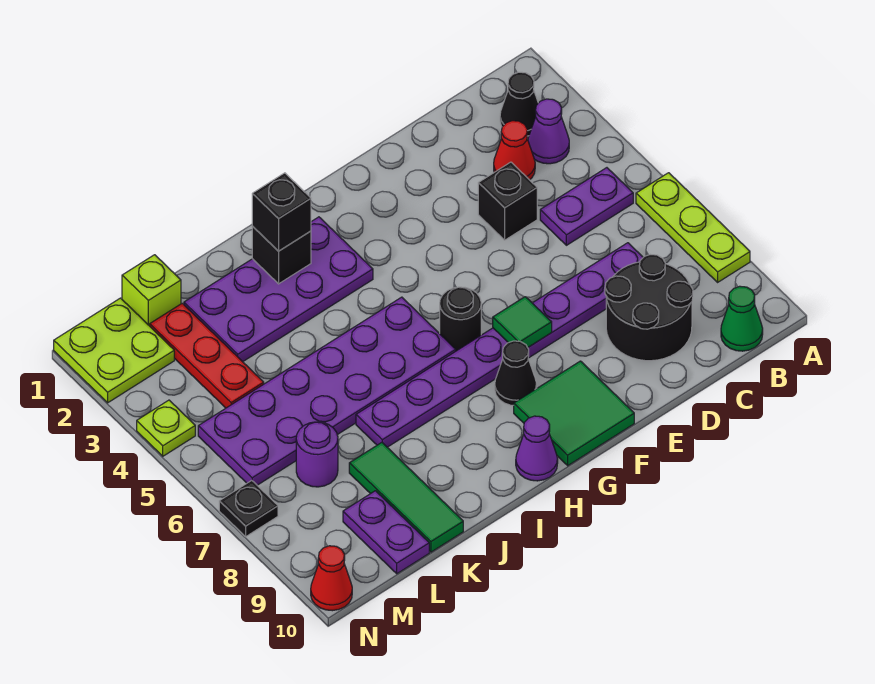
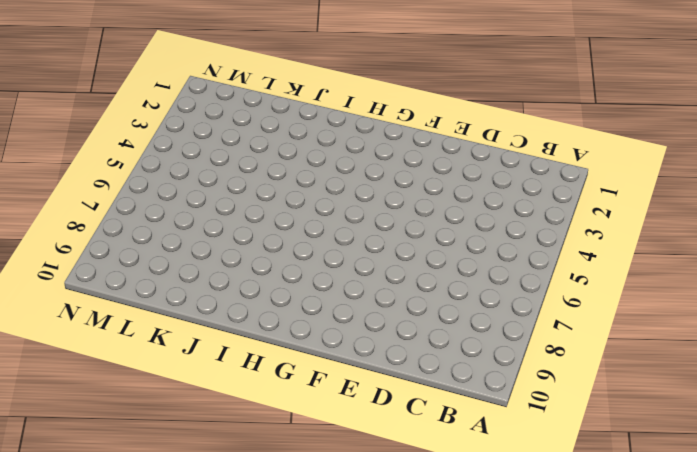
none -> lime 1x3 plate [636,173,750,282]
none -> black 1x1 cone [500,72,538,136]
none -> purple 1x1 cone [528,99,569,164]

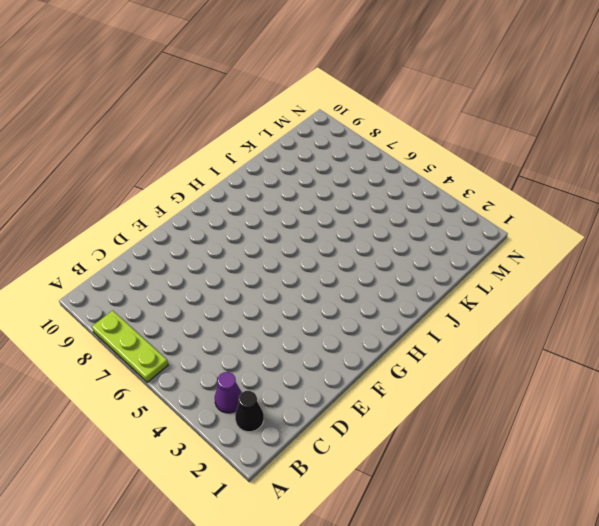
none -> purple 1x2 plate [540,168,633,245]
none -> green 1x1 cone [721,286,763,351]
none -> red 1x1 cone [494,121,535,180]

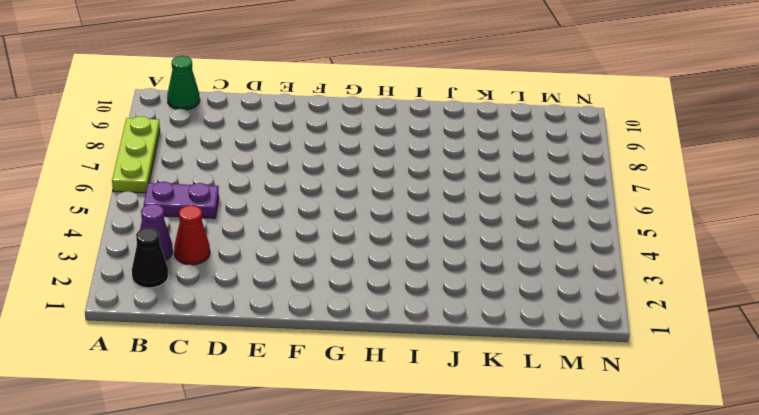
none -> purple 1x8 plate [356,243,643,447]
none -> black 2x2 round brick [605,255,693,361]
none -> black 1x1 brick [478,162,537,240]

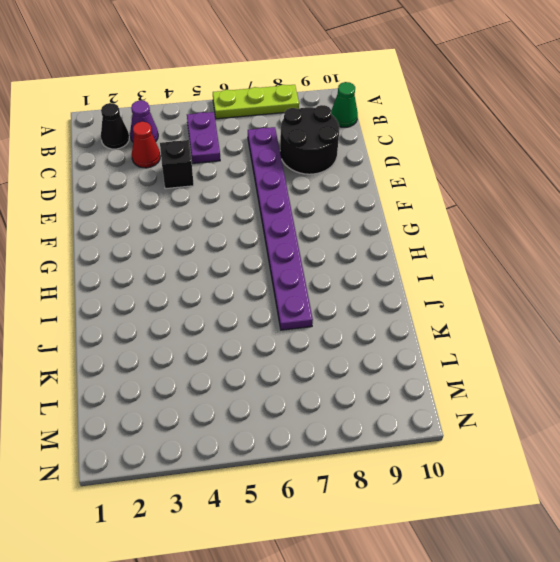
none -> green 2x2 tile [514,361,634,466]
none -> black 1x1 round brick [440,287,481,351]
none -> black 1x1 cone [495,341,537,405]

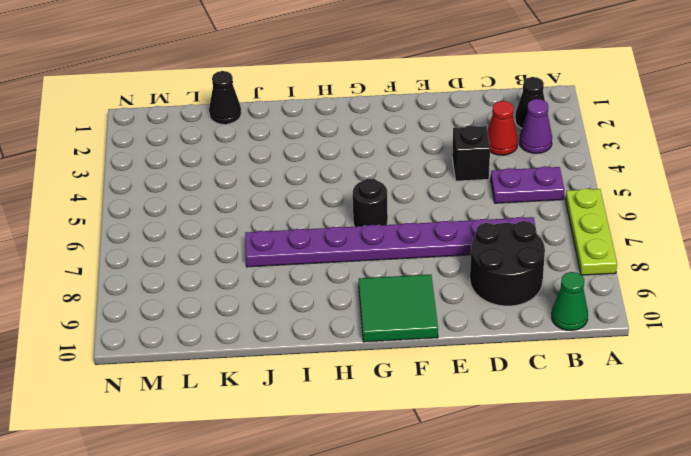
black 1x1 cone [209,71,241,124] -> black 1x1 cone moved to [495,341,537,405]
none -> purple 2x4 plate [184,217,373,362]
none -> purple 2x6 plate [198,297,456,485]
none -> purple 1x1 cone [516,416,558,481]

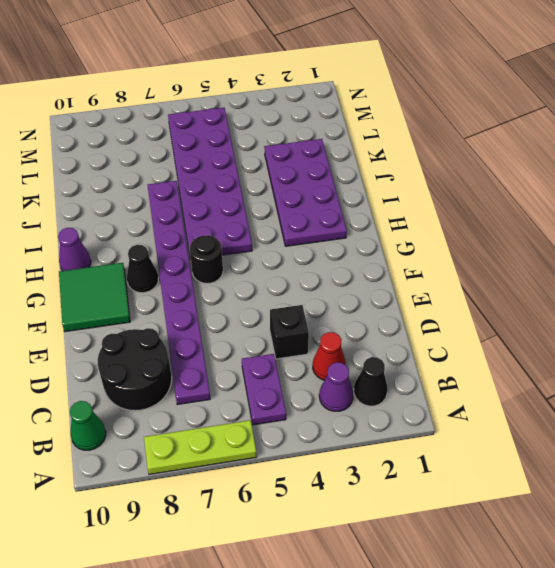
none -> green 1x3 tile [349,443,463,552]
none -> lime 1x1 brick [122,255,181,326]
none -> red 1x3 plate [150,303,264,408]

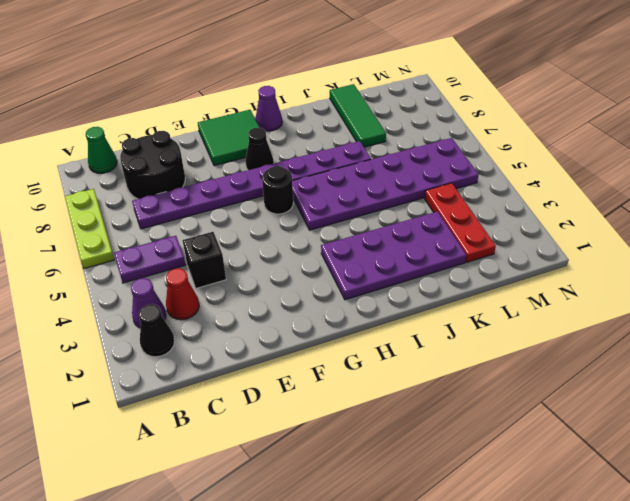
none -> lime 1x1 brick [122,255,181,326]
none -> purple 1x1 round brick [296,422,338,487]
none -> purple 1x2 plate [343,491,429,574]

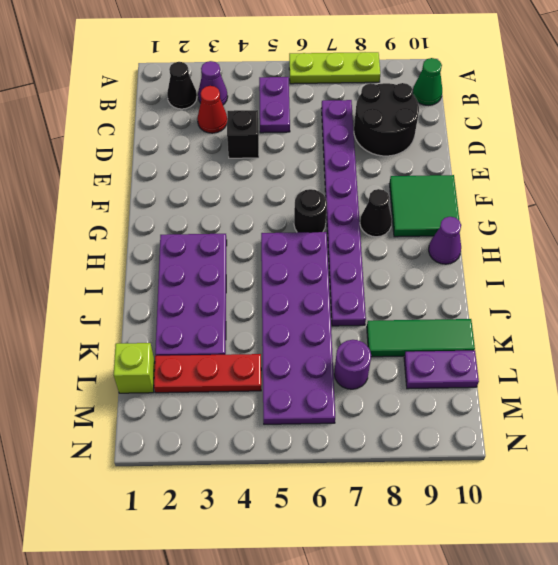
none -> lime 2x2 plate [54,298,174,403]
none -> lime 1x1 plate [137,400,195,456]
none -> black 1x1 plate [219,480,278,536]

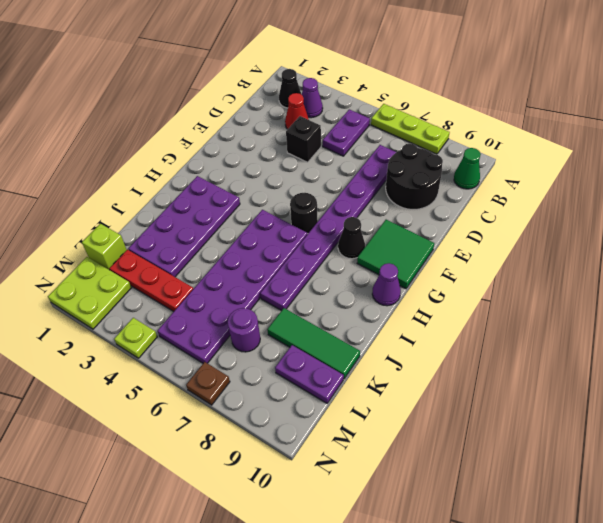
brown 1x1 plate [186,362,230,405] -> black 1x1 plate [219,480,278,536]
none -> red 1x1 cone [311,546,352,611]
none -> green 1x1 tile [493,297,552,348]
none -> black 1x1 brick [252,226,311,284]

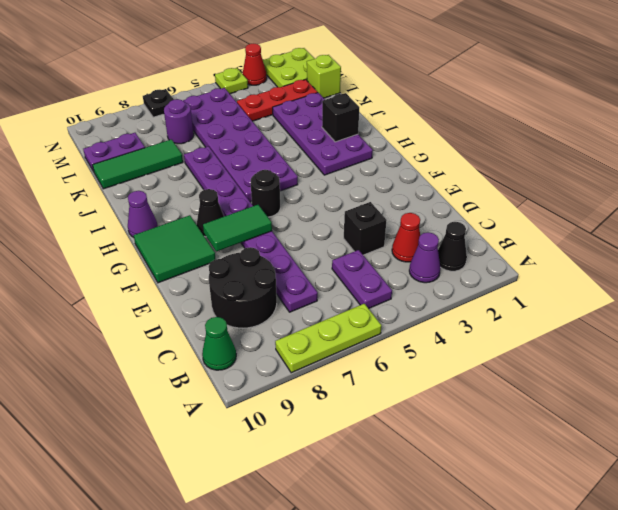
green 1x2 tile [203,205,272,251] -> green 1x1 tile [493,297,552,348]
red 1x1 cone [243,44,267,85] -> red 1x1 cone moved to [311,546,352,611]
none -> black 1x1 brick [252,173,311,251]

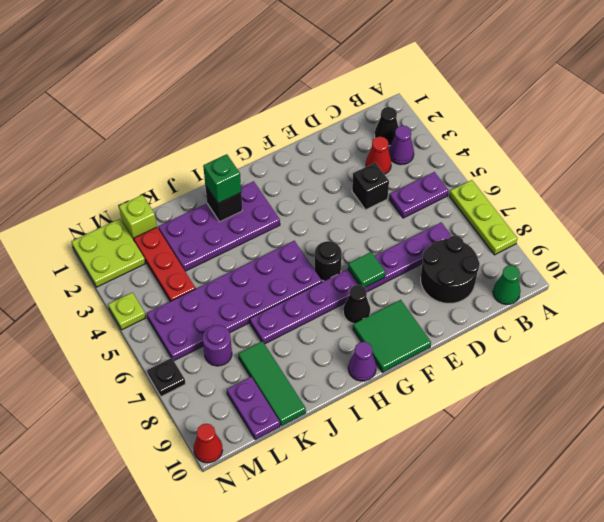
green 1x1 brick [203,154,241,203] -> black 1x1 brick [252,173,311,251]

